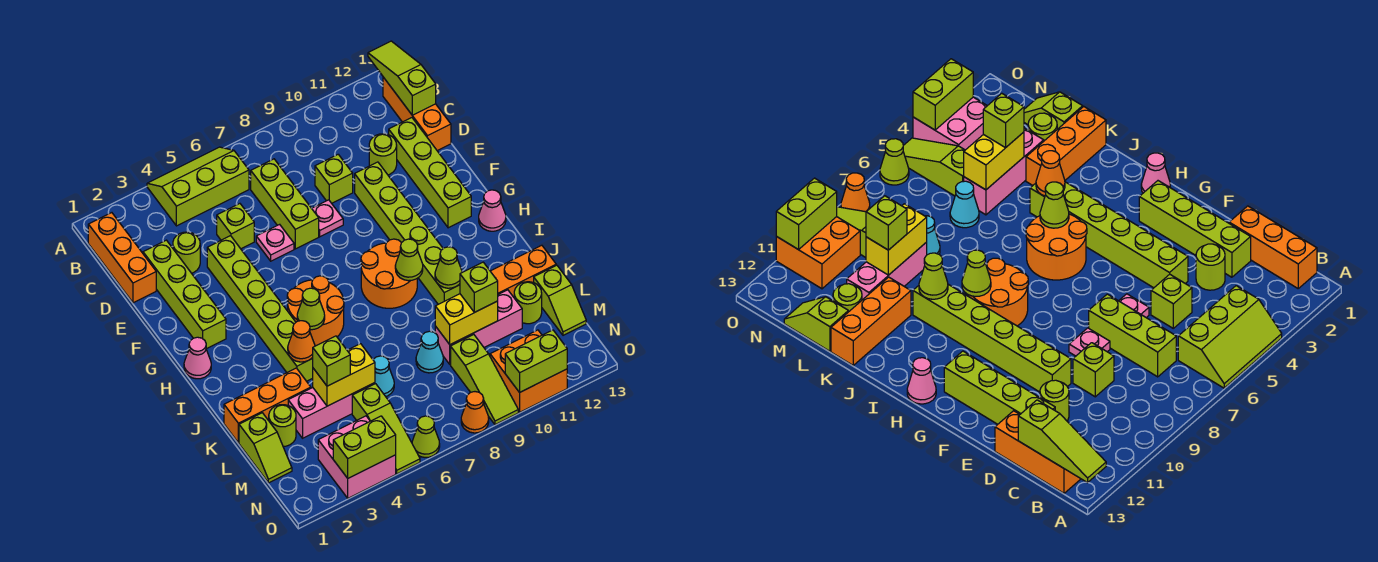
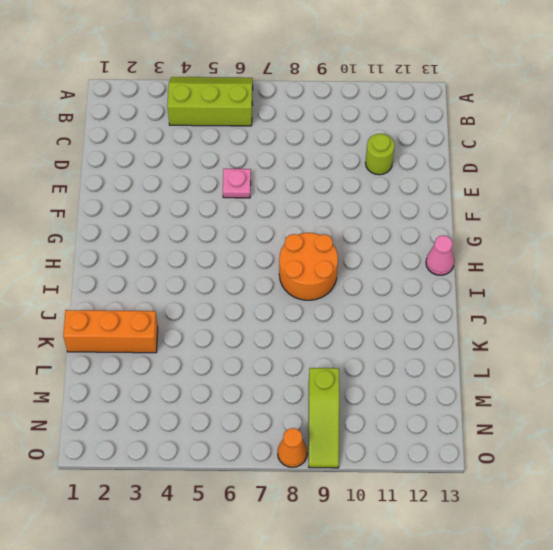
none -> orange 1x3 brick [88,213,156,303]
none -> orange 1x3 brick [383,77,451,151]
none -> lime 1x3 brick [251,159,319,249]
none -> lime 1x4 brick [143,240,226,349]

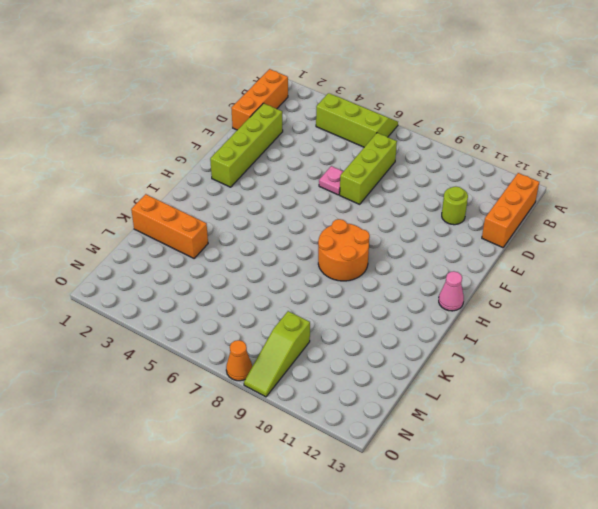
none -> lime 1x1 round brick [173,232,200,273]
none -> lime 1x1 brick [217,204,254,249]
none -> lime 1x1 brick [315,154,353,203]
none -> lime 1x4 brick [389,118,471,228]

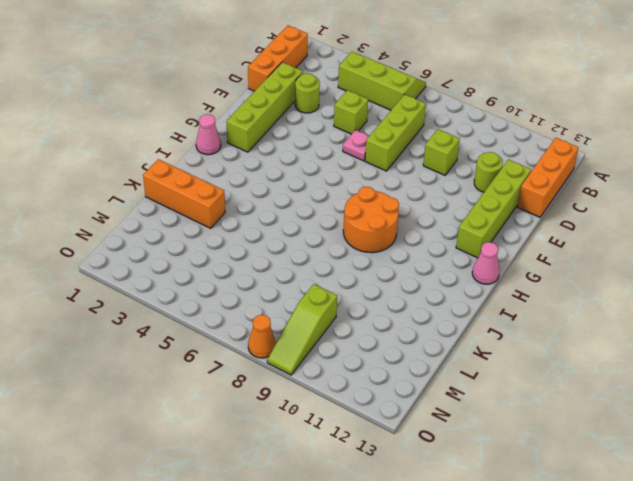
none -> lime 1x6 brick [207,236,313,381]
none -> pink 1x1 plate [312,200,343,237]
none -> lime 1x6 brick [355,162,460,304]
none -> orange 2x2 round brick [287,276,344,345]

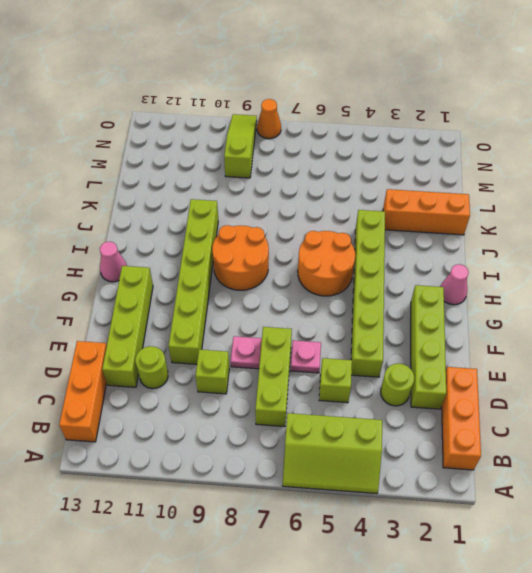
none -> orange 1x3 brick [490,245,556,297]
none -> lime 1x2 slope [239,413,292,483]
none -> lime 1x1 round brick [269,405,296,446]
none -> pink 1x3 brick [288,383,375,438]

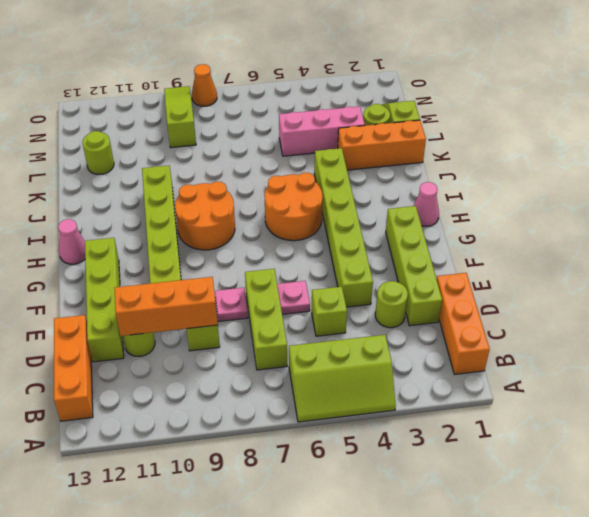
orange 1x3 brick [114,277,218,336] -> orange 1x3 brick moved to [490,245,556,297]
none -> cyan 1x1 cone [373,356,394,396]
none -> cyan 1x1 cone [416,331,443,373]
none -> pink 1x3 brick [435,290,522,364]
none -> lime 1x2 slope [534,265,586,335]

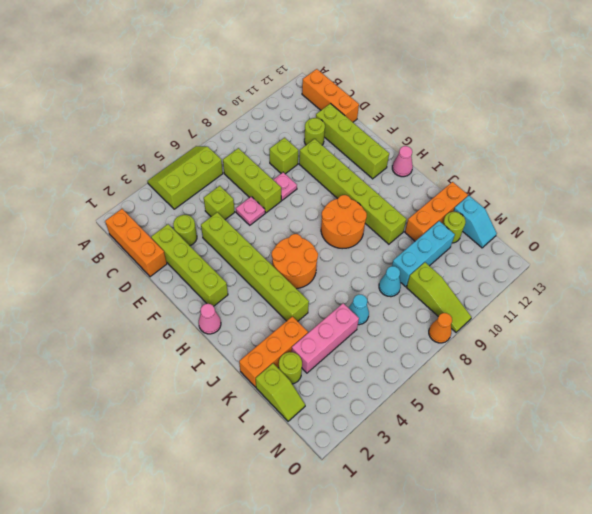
cyan 1x3 brick [392,221,455,286] -> pink 1x3 brick [435,290,522,364]
cyan 1x2 slope [453,196,497,248] -> lime 1x2 slope [534,265,586,335]
none -> lime 1x3 slope [352,384,420,474]
none -> pink 2x2 brick [318,416,396,498]
none -> orange 2x2 brick [490,330,567,412]
none -> lime 1x1 cone [412,416,440,457]

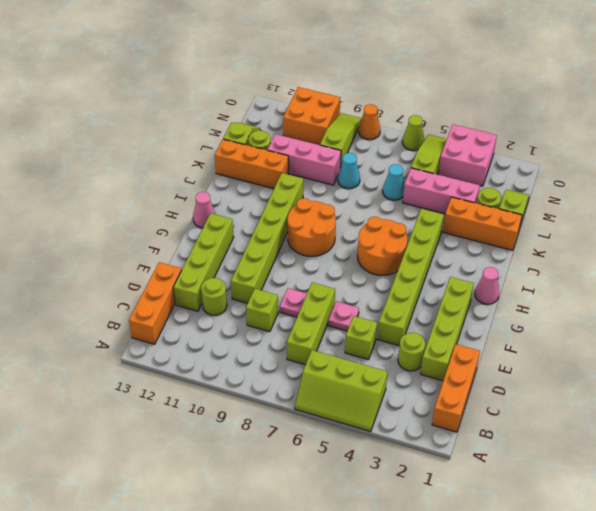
none -> lime 1x3 slope [368,41,436,115]
none -> lime 1x1 cone [297,288,325,330]
none -> lime 1x1 cone [395,239,423,281]
none -> orange 1x1 cone [288,321,315,362]

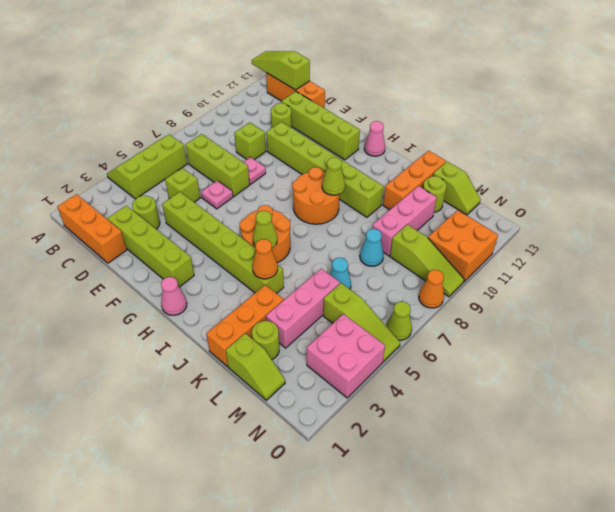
none -> lime 1x1 cone [435,247,462,288]
none -> yellow 1x2 brick [313,344,375,406]
none -> yellow 1x2 brick [435,294,498,345]
none -> lime 1x2 brick [333,416,396,478]

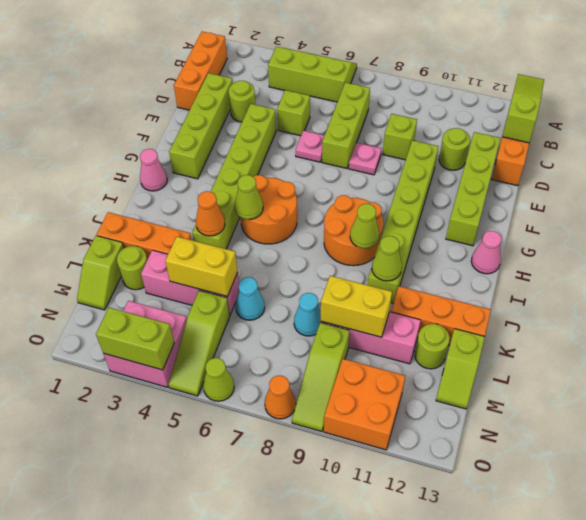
none -> lime 1x2 brick [505,330,567,393]
none -> lime 1x1 brick [313,336,350,386]
none -> lime 1x1 brick [460,262,498,312]

